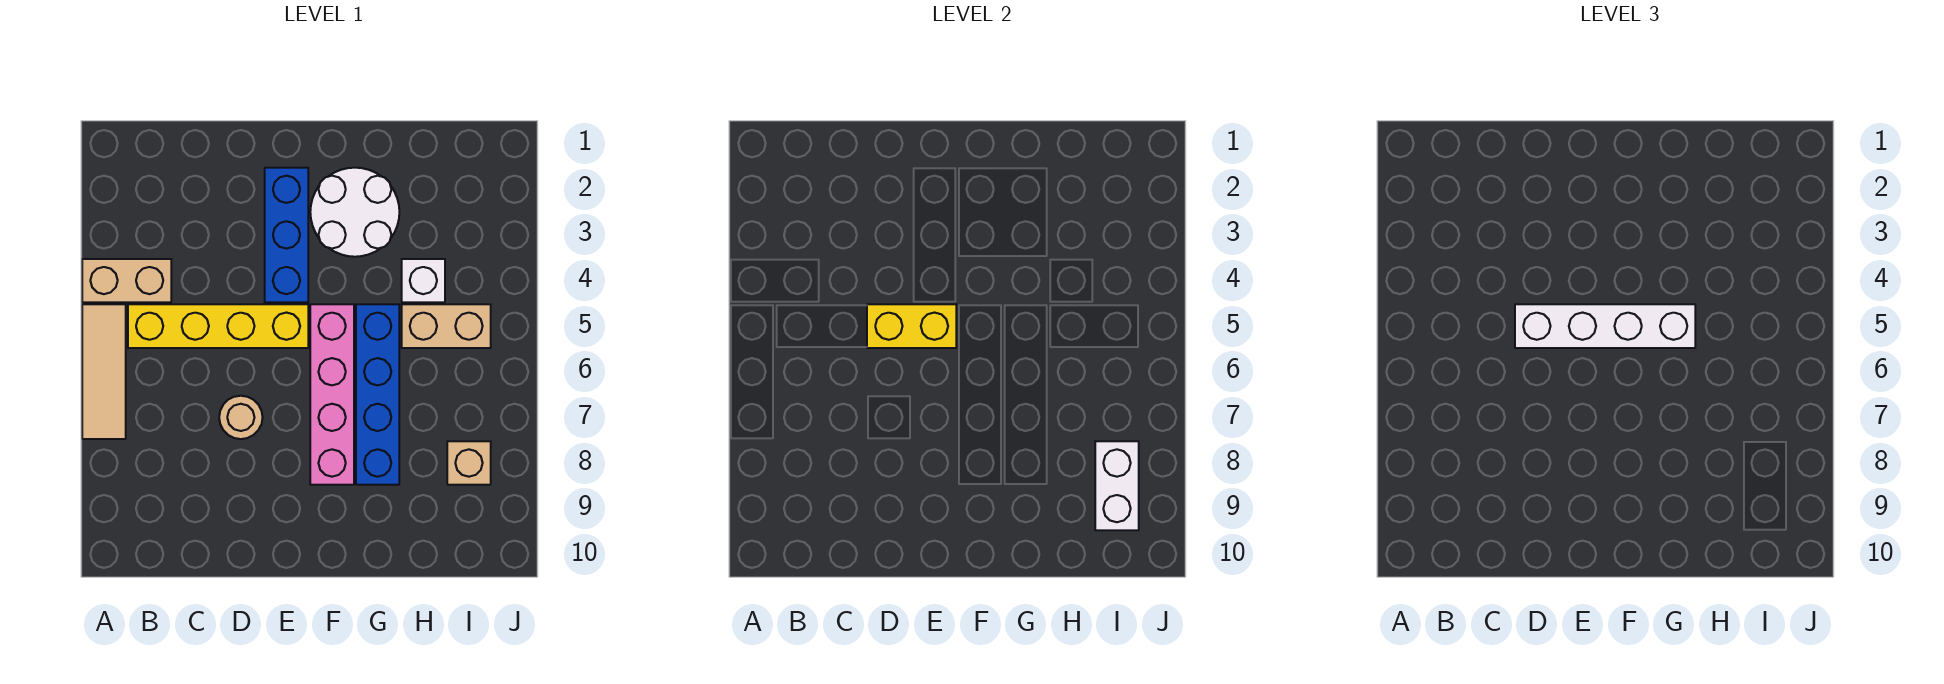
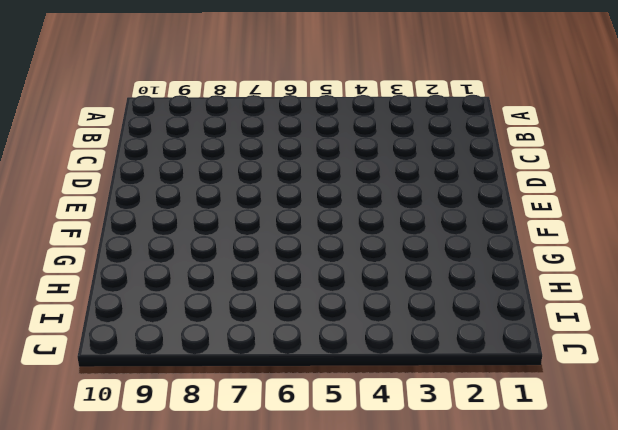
none -> tan 1x2 brick [82,259,171,302]
none -> tan 1x3 tile [82,304,126,439]
none -> yellow 1x4 brick [128,304,308,348]

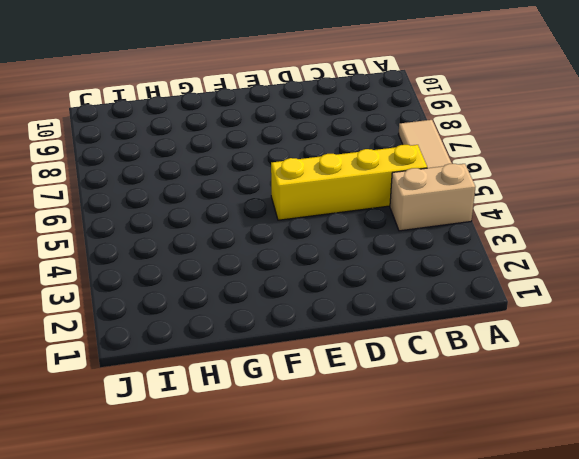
none -> tan 1x1 round brick [219,396,263,439]
none -> blue 1x3 brick [265,168,308,302]
none -> white 2x2 round brick [310,168,399,257]

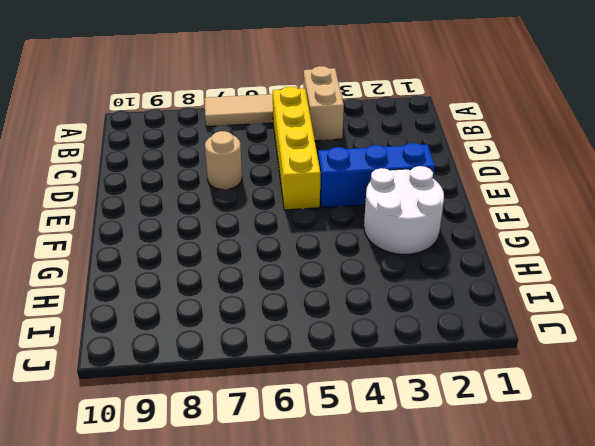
none -> pink 1x4 brick [310,304,354,485]
none -> blue 1x4 brick [356,304,399,485]
none -> white 1x1 brick [402,259,445,302]

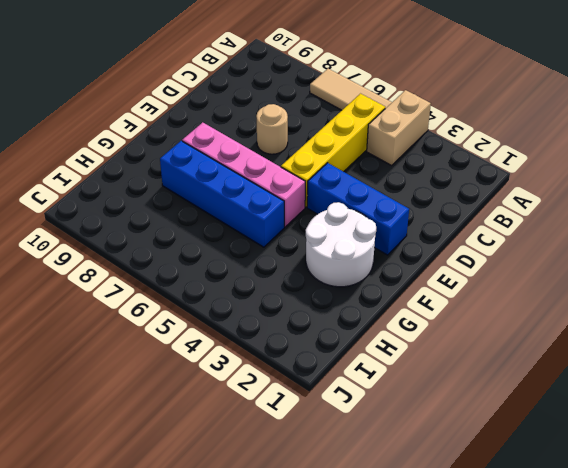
none -> white 1x1 brick [402,259,445,302]
none -> tan 1x2 brick [402,304,491,348]
none -> tan 1x1 brick [447,441,491,485]

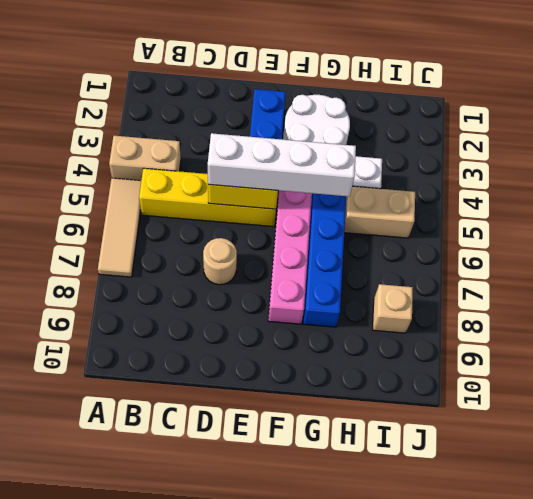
none -> white 1x2 brick [1095,441,1139,530]

